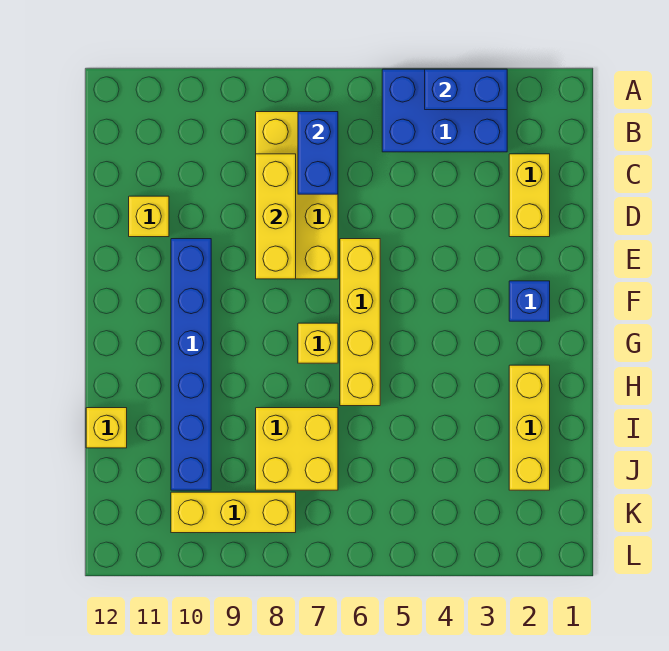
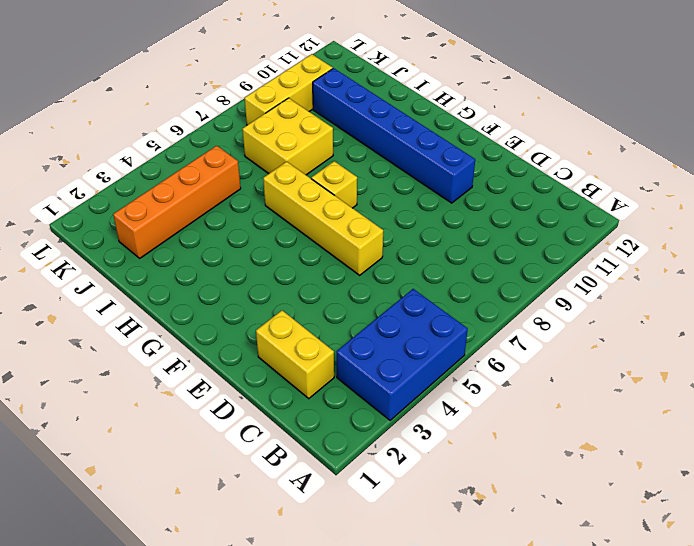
orange 1x4 brick [113,146,241,258] -> yellow 1x3 brick [509,365,550,490]
none -> yellow 2x4 brick [256,112,338,279]
none -> yellow 1x1 brick [129,196,169,237]
none -> blue 1x1 brick [509,281,550,321]

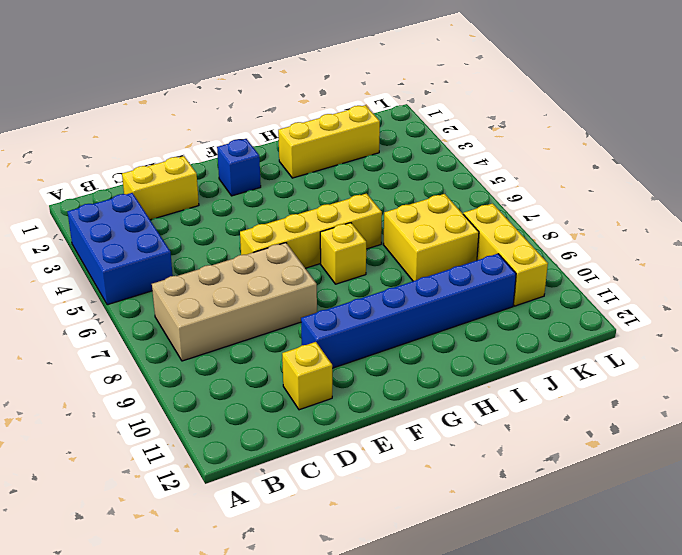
tan 2x4 brick [152,243,317,361] -> yellow 2x4 brick [256,112,338,279]
none -> yellow 1x1 brick [86,408,127,448]
none -> blue 1x2 brick [425,69,507,110]
none -> blue 1x2 brick [298,112,338,194]

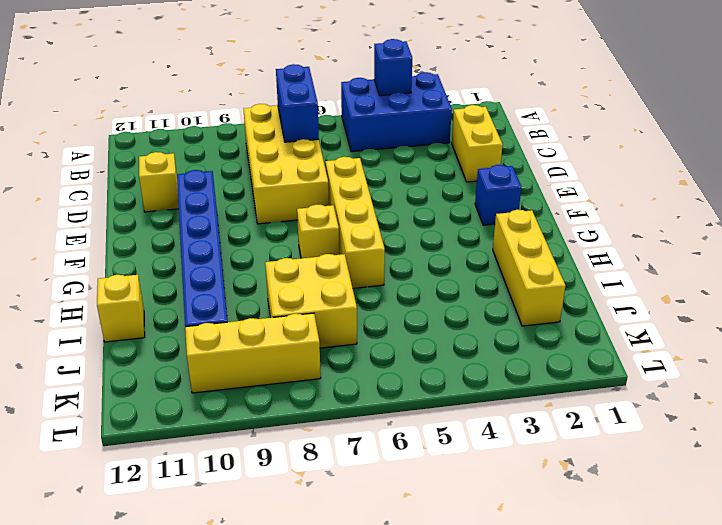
blue 1x1 brick [374,39,412,96] -> blue 1x2 brick [425,69,507,110]
none -> yellow 1x3 brick [256,154,296,279]

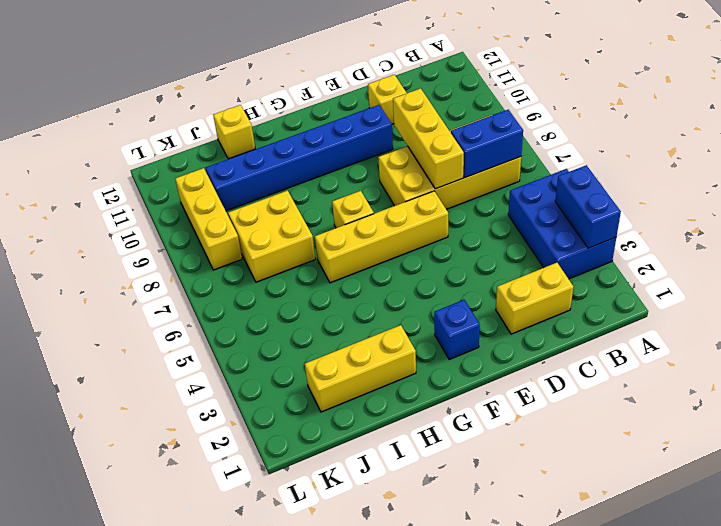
yellow 1x3 brick [393,88,464,189] -> yellow 1x3 brick turned to [256,154,296,279]

